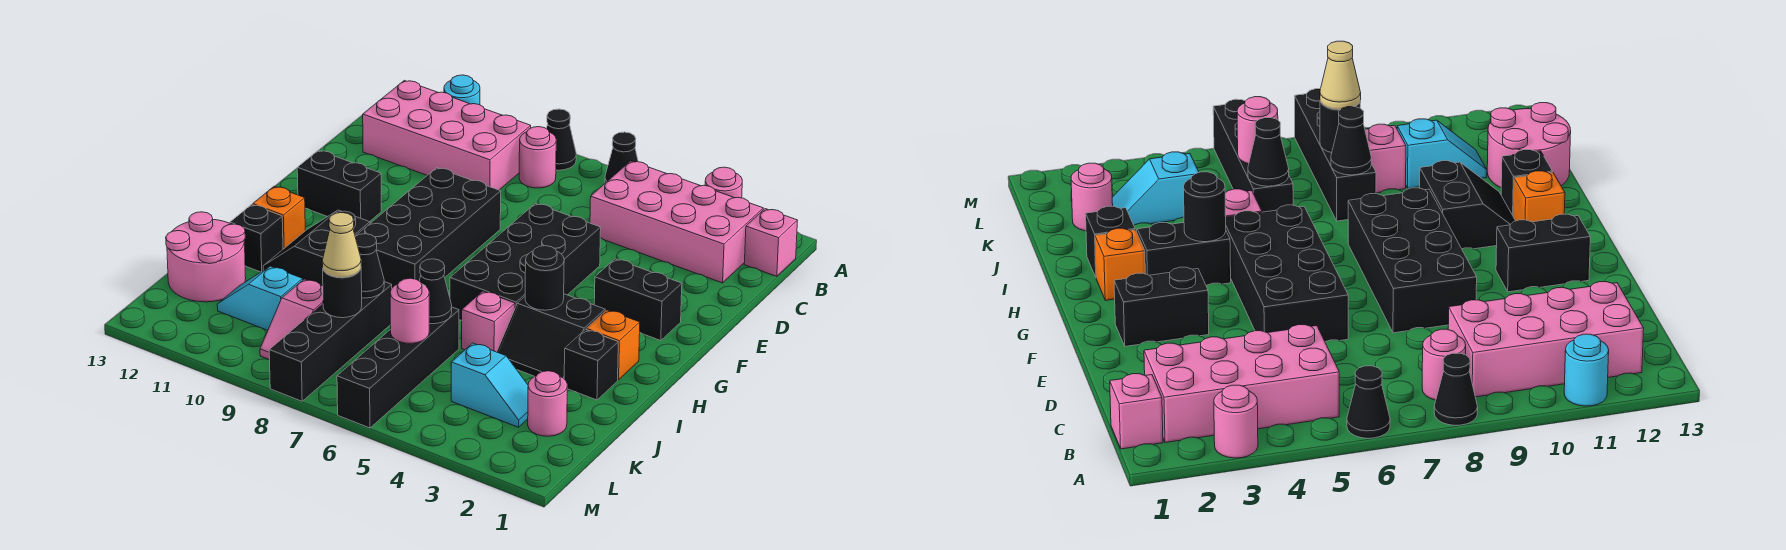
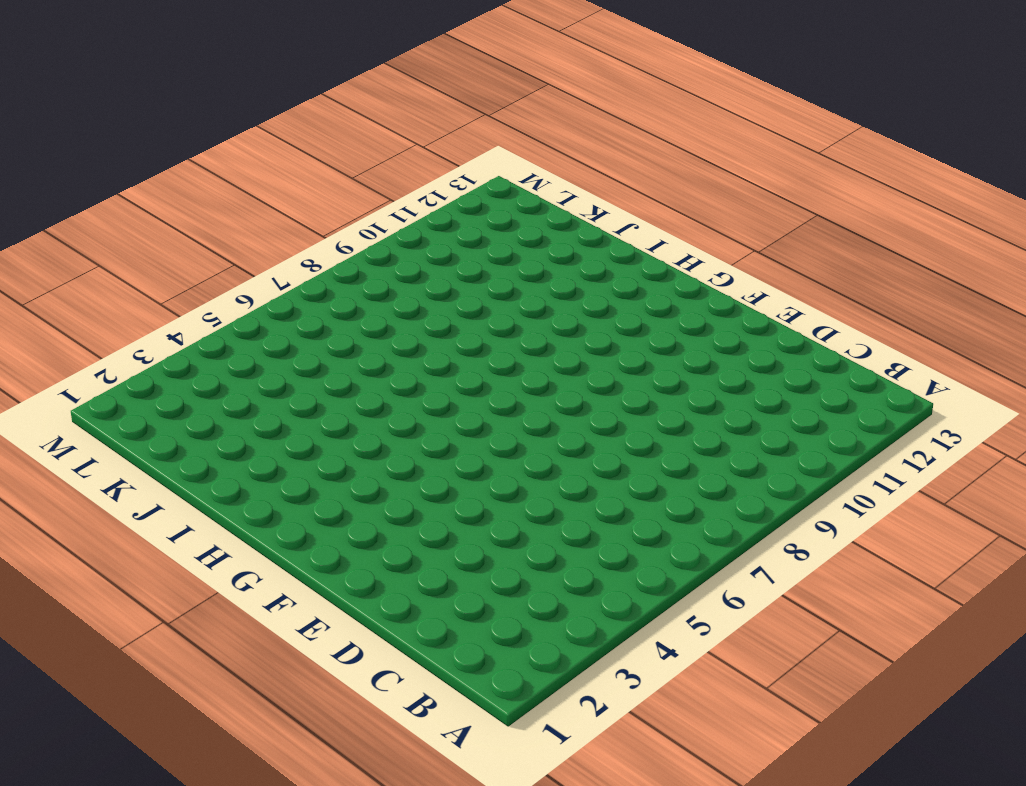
none -> pink 1x1 round brick [705,167,742,198]
none -> black 1x1 cone [605,132,638,183]
none -> black 1x1 cone [546,109,576,170]
none -> cyan 1x1 round brick [444,75,480,105]

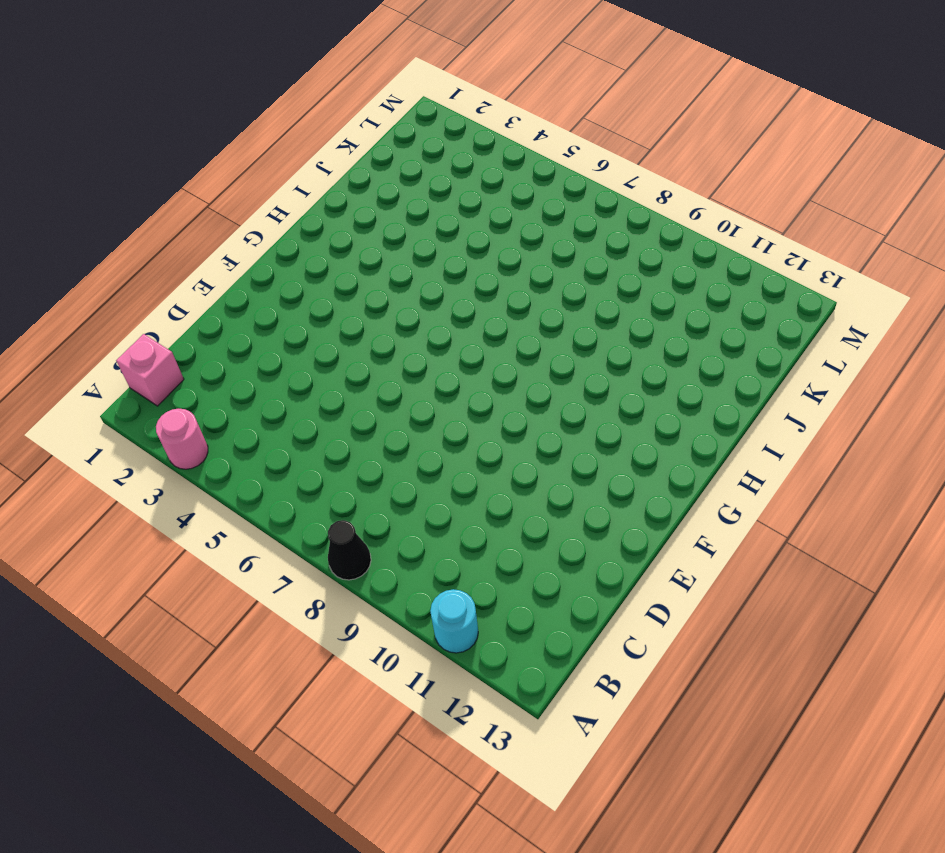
none -> black 1x1 cone [605,132,638,183]
none -> pink 2x4 brick [590,161,763,283]
none -> pink 1x1 round brick [519,127,556,188]
none -> pink 2x4 brick [363,80,531,190]

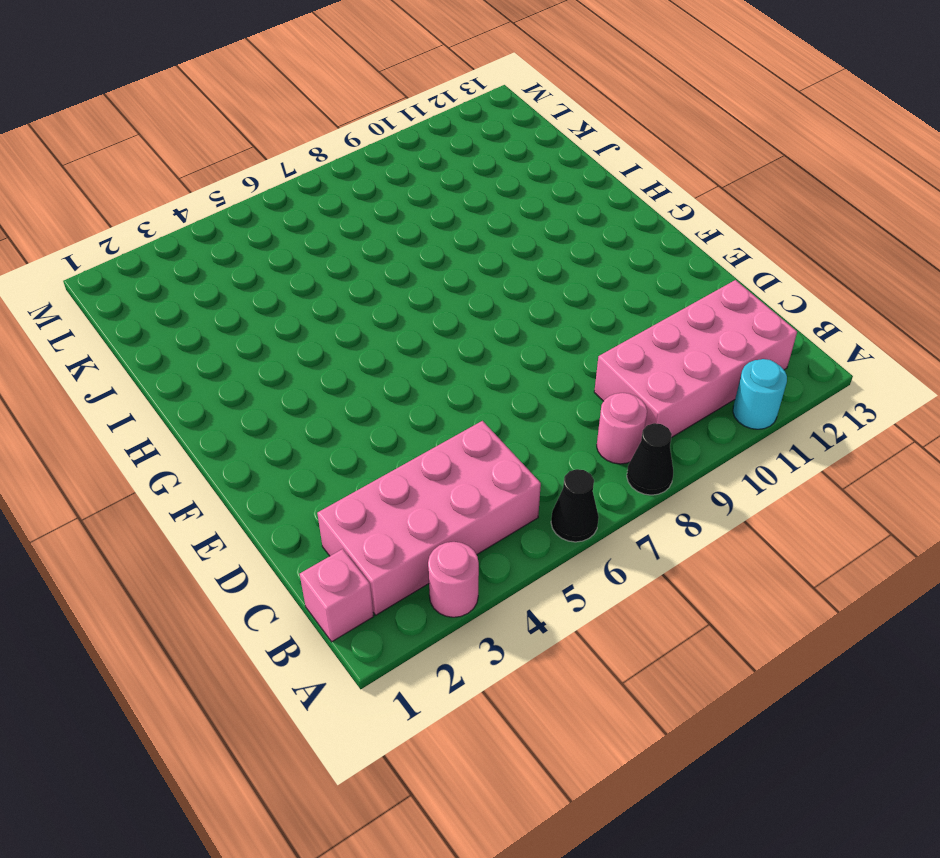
none -> black 2x4 brick [450,203,601,321]
none -> black 2x4 brick [356,168,501,288]
none -> black 1x2 brick [594,259,682,341]
none -> black 1x2 brick [297,150,381,222]

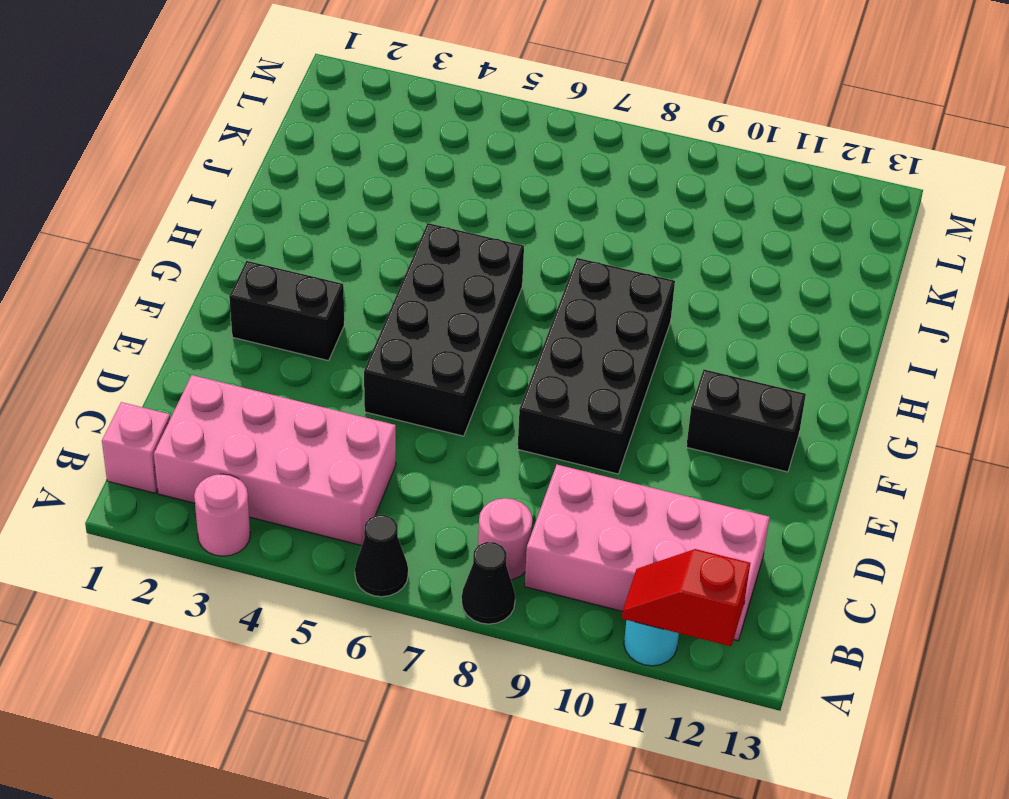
red 1x2 slope [622,549,750,646] -> none
none -> orange 1x1 brick [586,310,640,380]
none -> black 2x2 slope [497,294,605,378]
none -> black 2x2 slope [263,210,370,286]
none -> orange 1x1 brick [253,186,305,249]

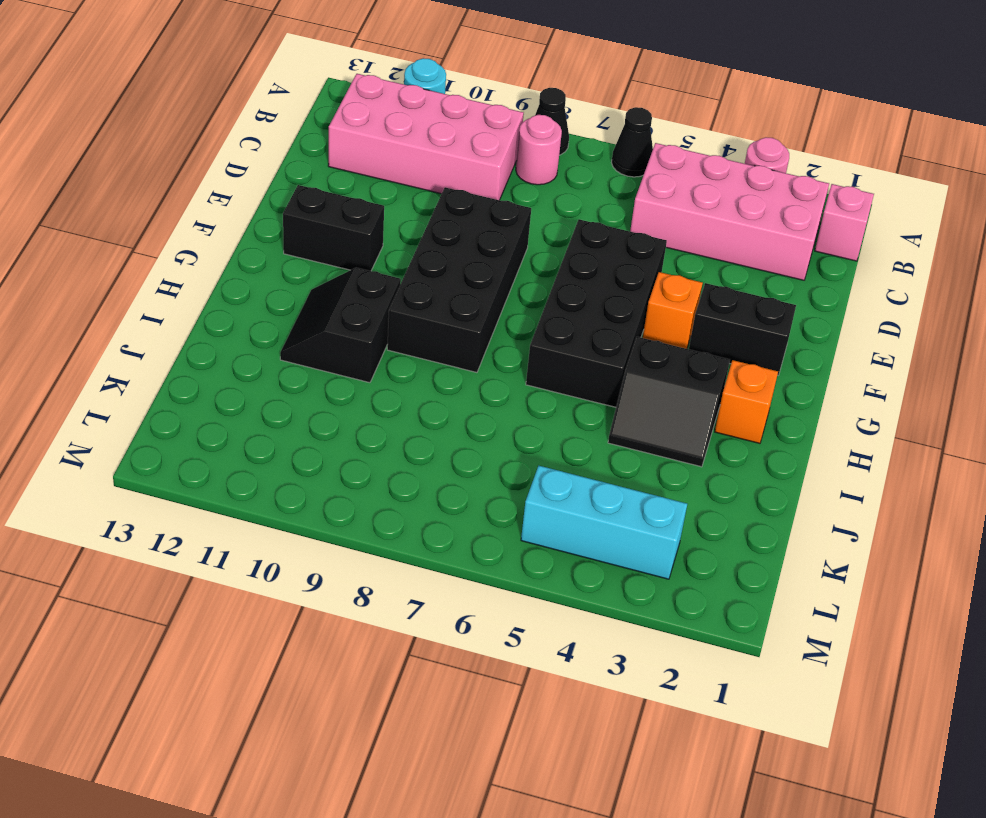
orange 1x1 brick [643,272,703,349] -> orange 1x1 brick moved to [253,186,305,249]
cyan 1x3 brick [521,466,687,579] -> none
none -> black 1x1 brick [564,330,618,400]
none -> pink 1x1 brick [462,291,515,352]
none -> black 1x1 brick [230,205,283,272]
none -> black 1x4 brick [337,307,459,428]

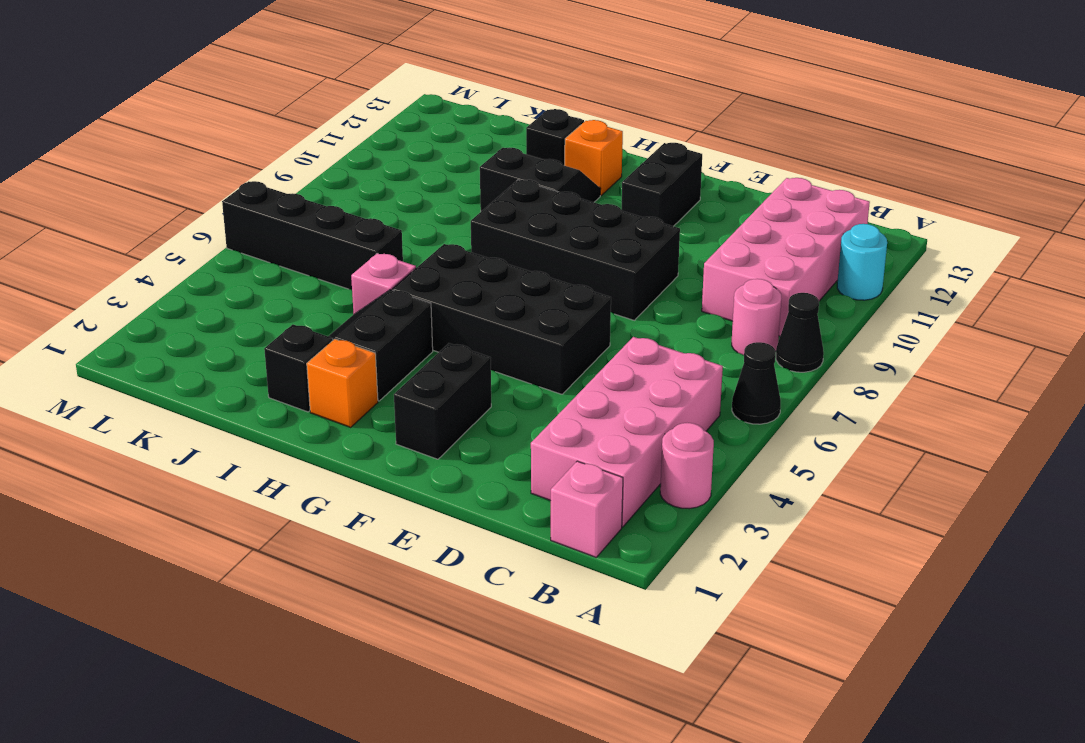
none -> black 1x4 brick [269,282,392,401]
none -> pink 2x2 round brick [166,212,246,302]
none -> pink 1x1 round brick [528,371,567,436]
none -> cyan 1x2 slope [451,343,528,427]

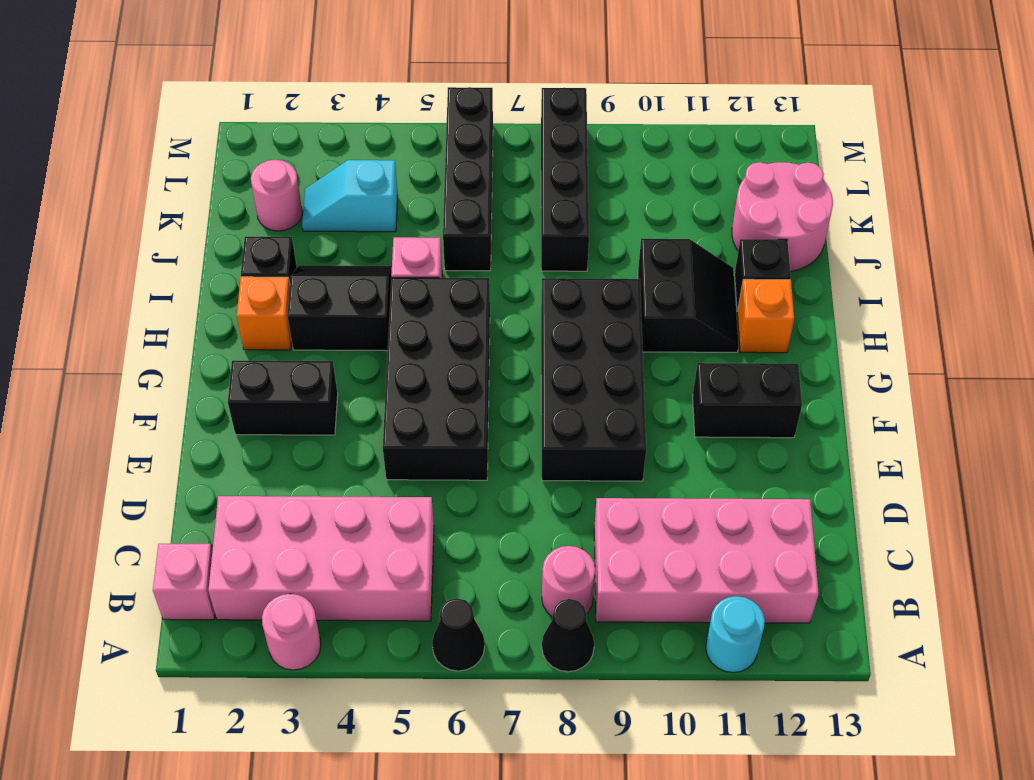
none -> pink 1x2 slope [260,279,323,360]
none -> cyan 1x2 slope [217,266,303,330]
none -> black 1x1 round brick [525,246,564,310]
none -> black 1x1 cone [419,259,452,324]

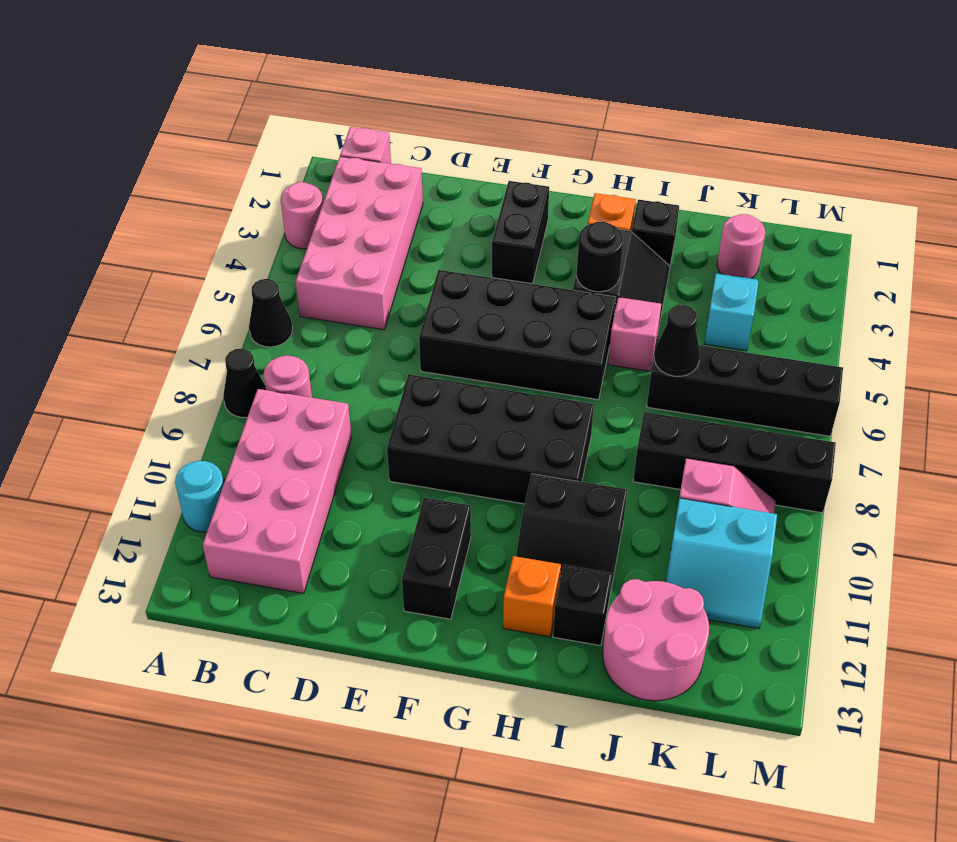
cyan 2x2 slope [666,498,777,628] -> cyan 1x2 slope [217,266,303,330]
none -> black 1x1 cone [355,234,384,298]
none -> pink 1x1 round brick [390,278,429,343]
none -> black 1x1 round brick [323,270,362,318]
none -> tan 1x1 cone [322,213,361,278]

